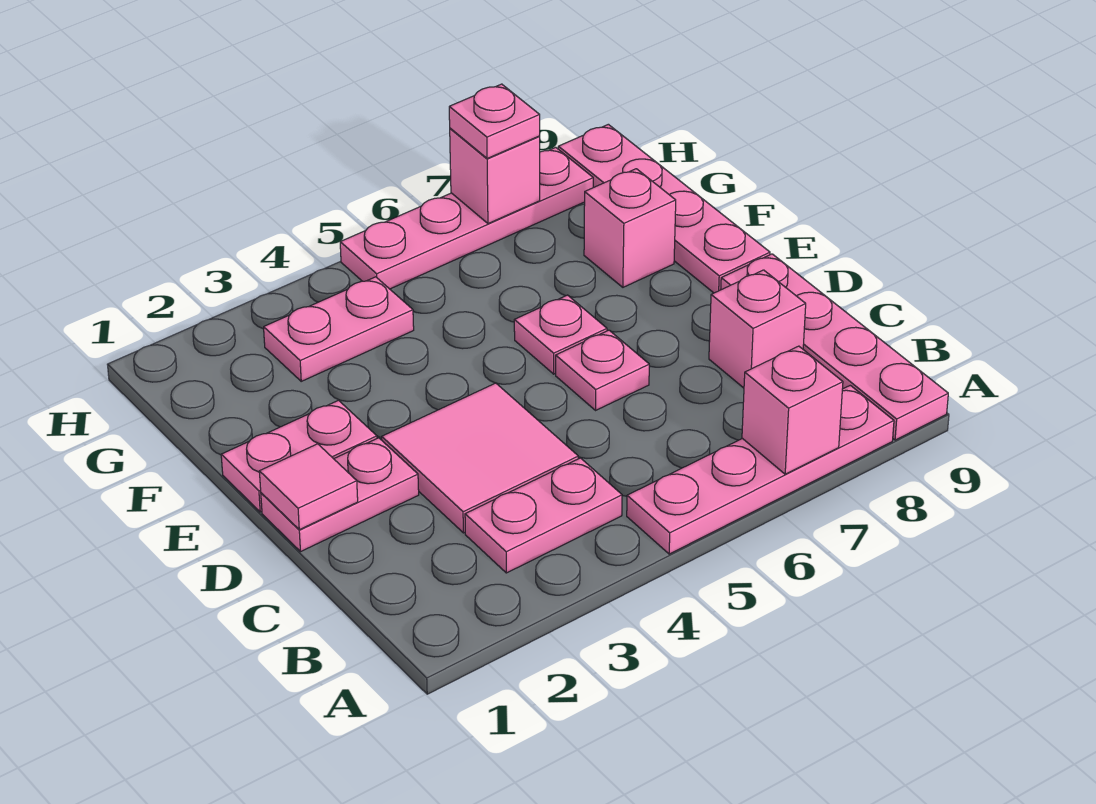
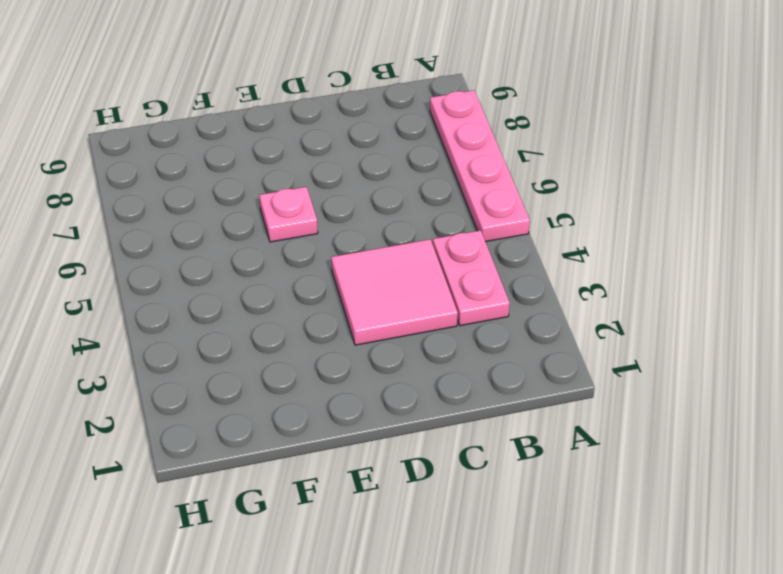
none -> pink 1x4 plate [721,254,948,440]
none -> pink 1x1 brick [709,270,806,388]
none -> pink 1x2 plate [261,438,419,551]

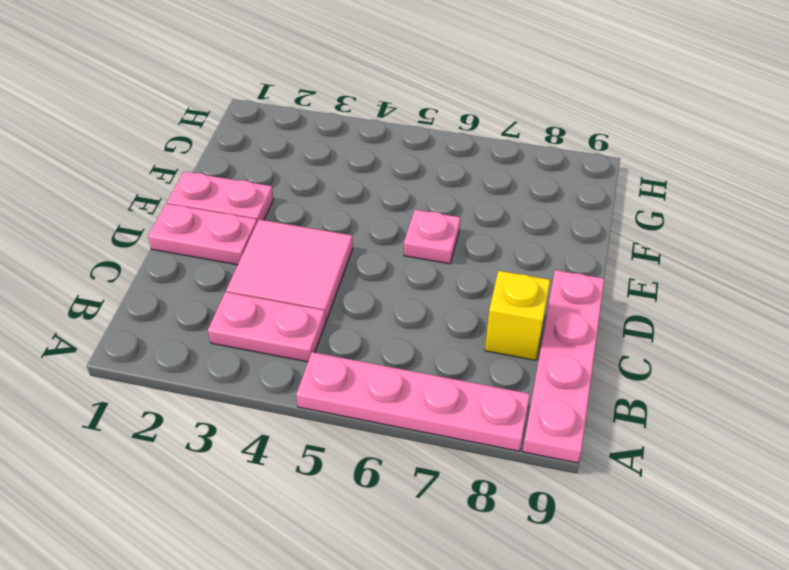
yellow 1x1 brick [485,271,550,360] -> pink 1x1 brick [709,270,806,388]
none -> pink 1x1 plate [556,330,649,410]
none -> pink 1x4 plate [558,124,770,293]
none -> pink 1x1 brick [584,169,676,287]

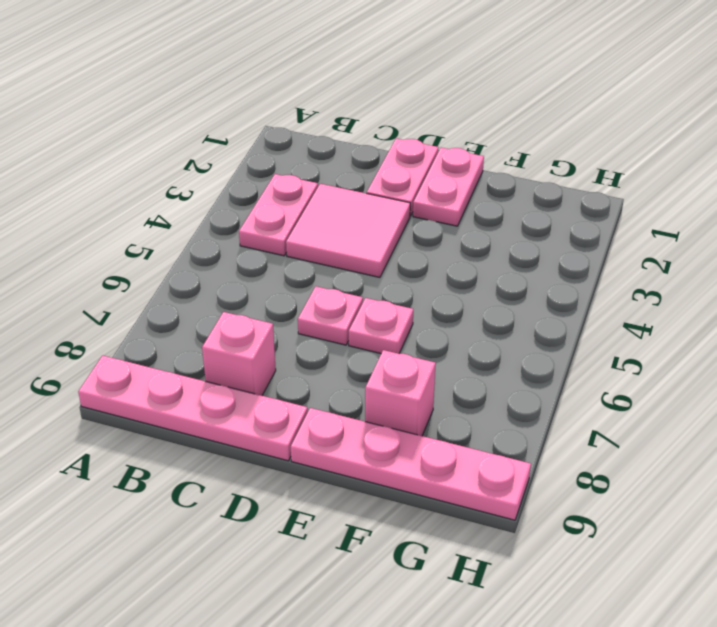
none -> pink 1x4 plate [627,385,894,554]
none -> pink 1x2 plate [264,277,414,381]
none -> pink 1x4 plate [340,147,593,289]

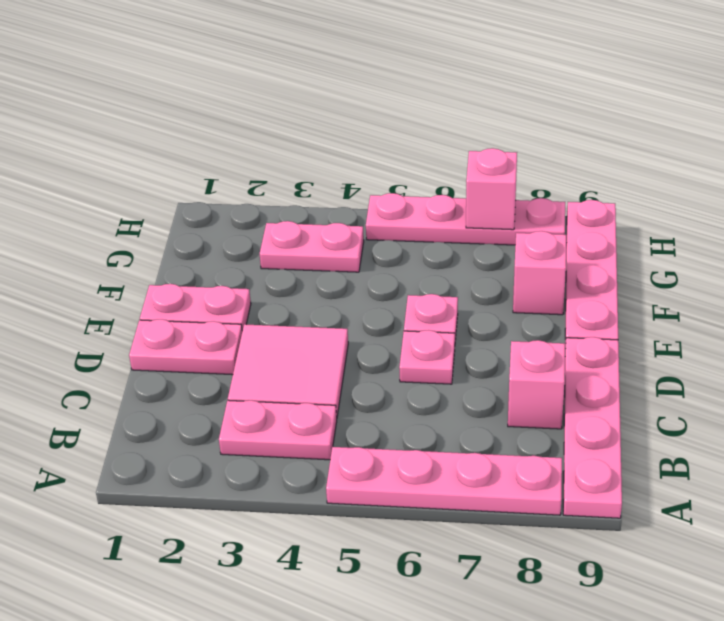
none -> pink 1x1 brick [742,346,843,474]
none -> pink 1x1 tile [259,444,358,530]
none -> pink 1x1 plate [449,84,540,159]

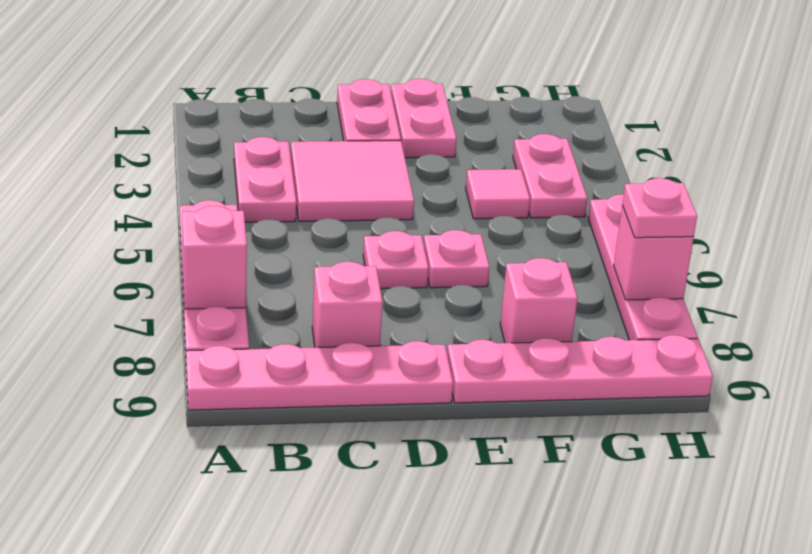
pink 1x1 tile [466,169,530,219] -> pink 1x1 tile moved to [259,444,358,530]

